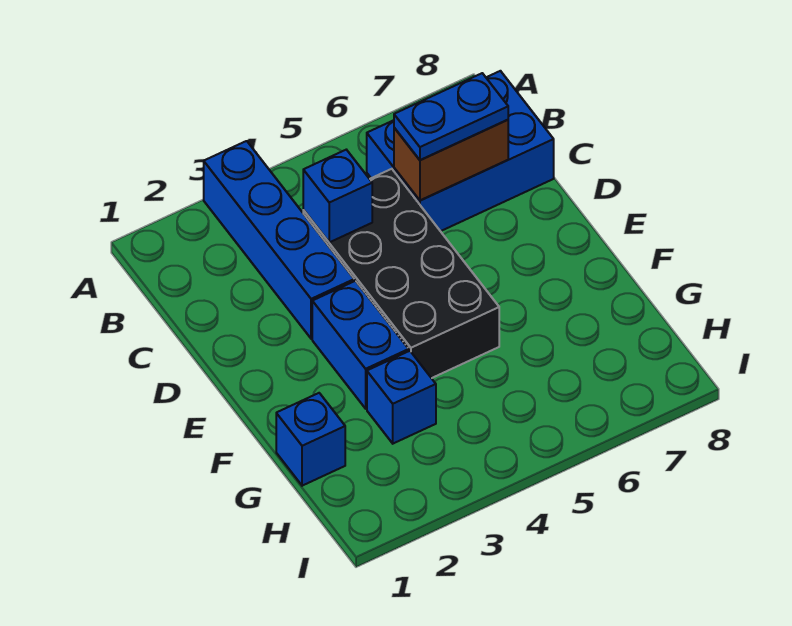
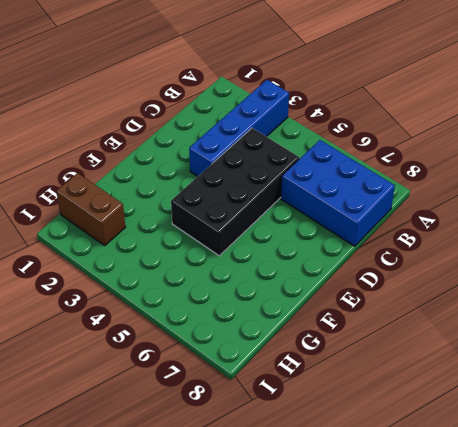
brown 1x2 brick [56,173,125,245] -> brown 1x2 brick moved to [394,120,508,200]
none -> blue 1x2 brick [312,281,409,409]
none -> blue 1x1 brick [276,393,345,486]

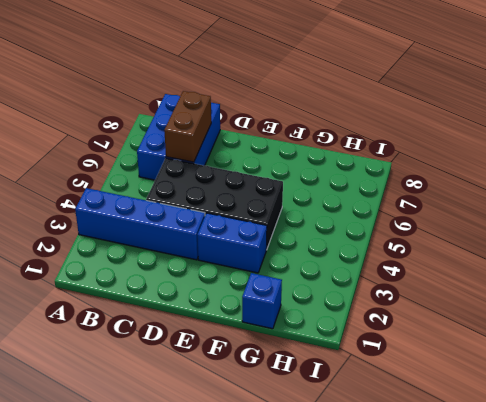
none -> blue 1x1 brick [367,351,436,444]
none -> blue 1x1 brick [303,150,372,242]

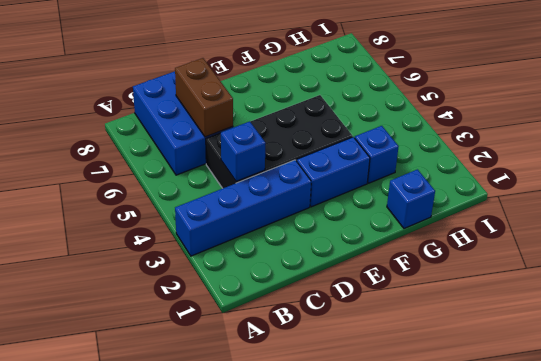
none -> blue 1x2 plate [394,73,508,160]

